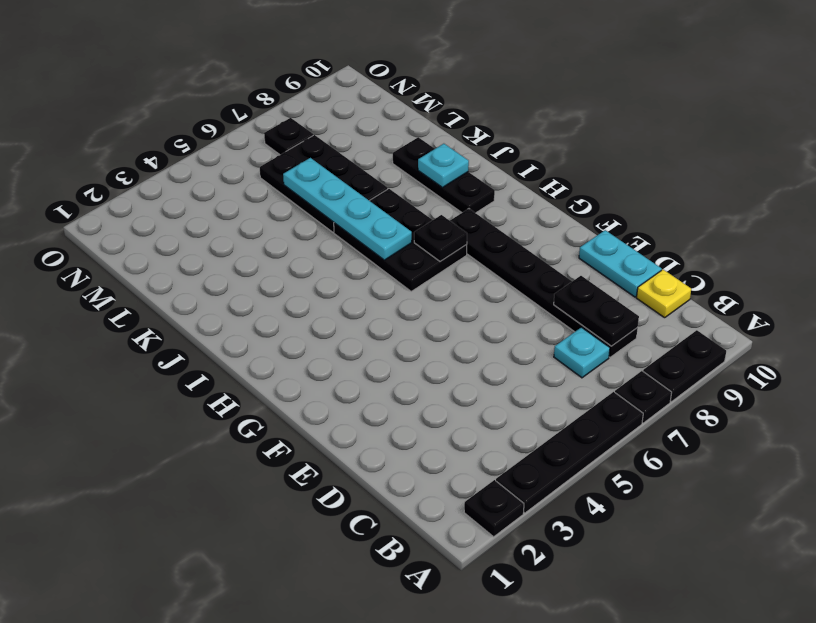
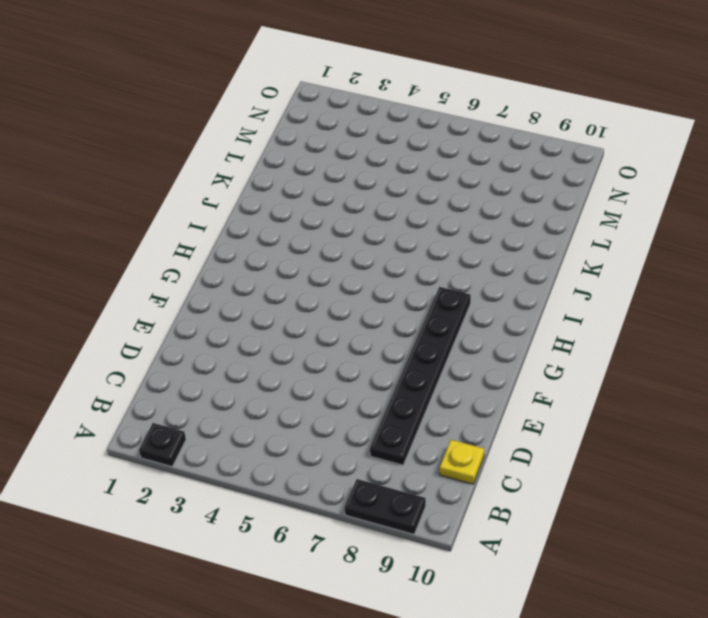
none -> black 1x4 plate [496,392,643,513]
none -> black 1x1 plate [615,371,672,423]
none -> cyan 1x1 plate [554,327,610,378]

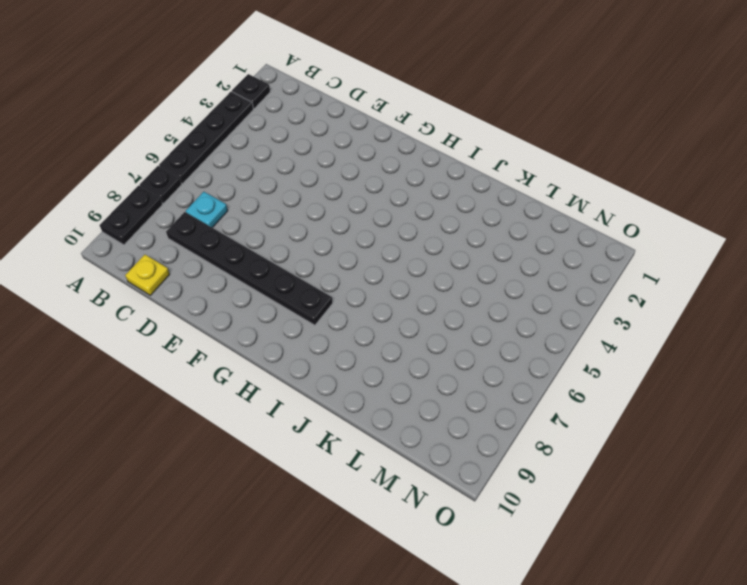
none -> cyan 1x2 plate [579,230,662,297]
none -> black 2x3 plate [334,189,467,291]
none -> black 1x3 plate [393,137,495,213]

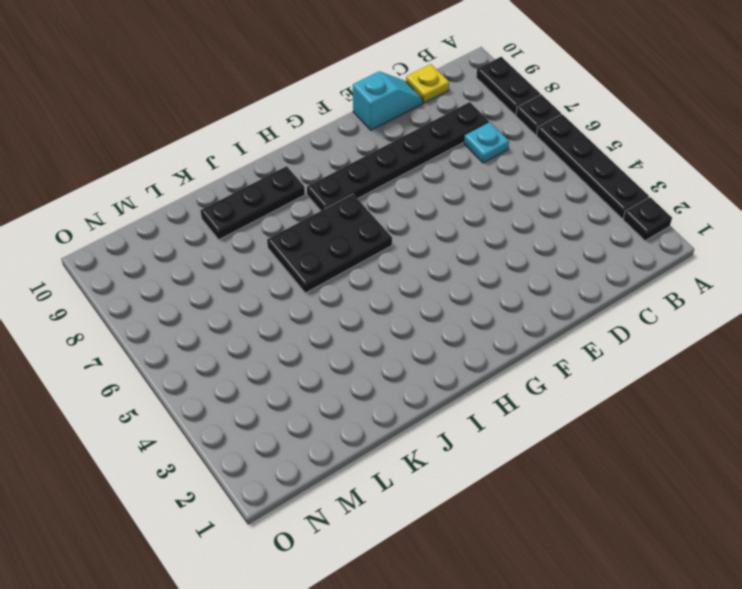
cyan 1x2 slope [353,71,423,130] -> cyan 1x2 plate [579,230,662,297]
none -> black 2x3 plate [260,135,388,232]
none -> black 1x1 plate [264,118,313,155]
none -> black 1x2 plate [554,276,639,346]

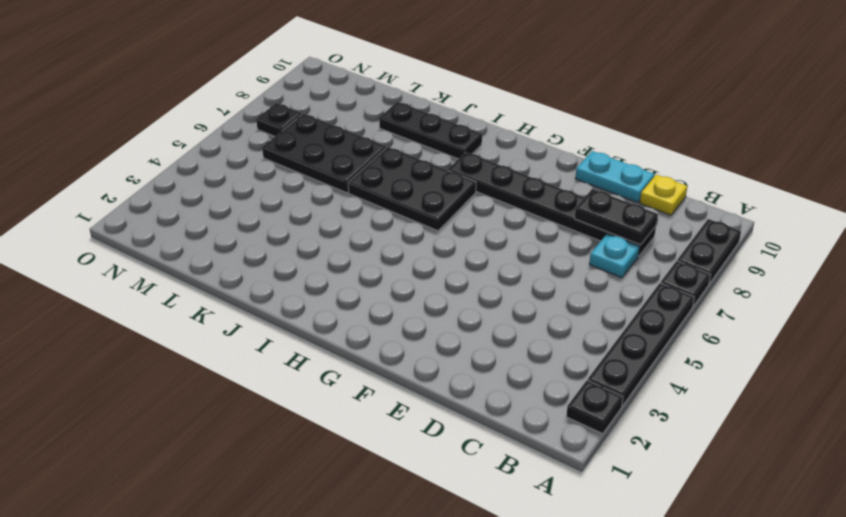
none -> black 1x1 plate [414,215,467,261]
none -> cyan 1x4 plate [283,158,412,260]
none -> cyan 1x1 plate [418,144,469,188]

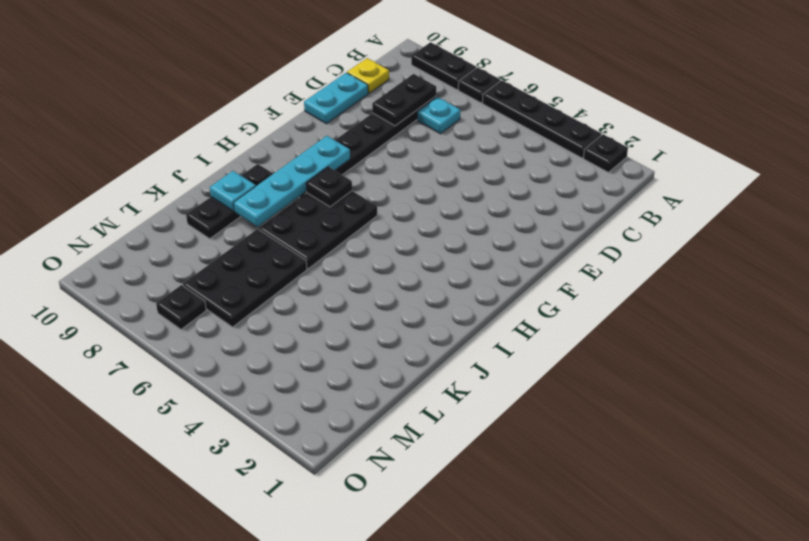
cyan 1x4 plate [234,136,350,227] -> cyan 1x4 plate moved to [283,158,412,260]

